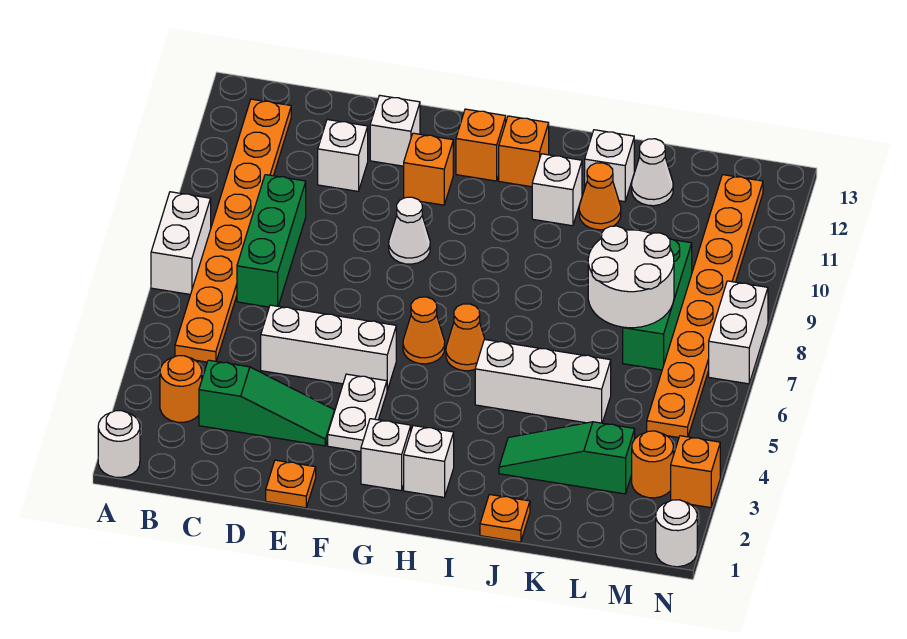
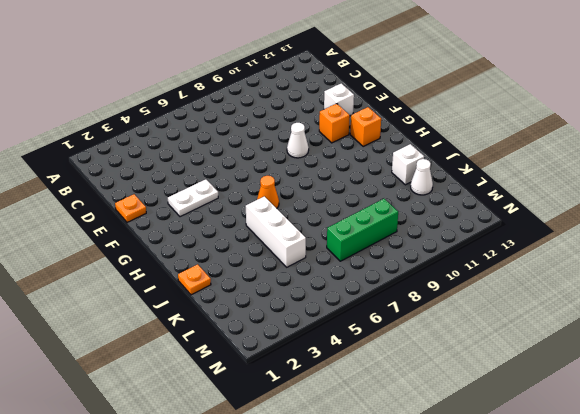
none -> white 1x1 round brick [98,411,140,477]
none -> white 1x2 brick [151,192,211,294]
none -> orange 1x1 round brick [160,356,202,422]
none -> orange 1x8 plate [175,99,291,362]

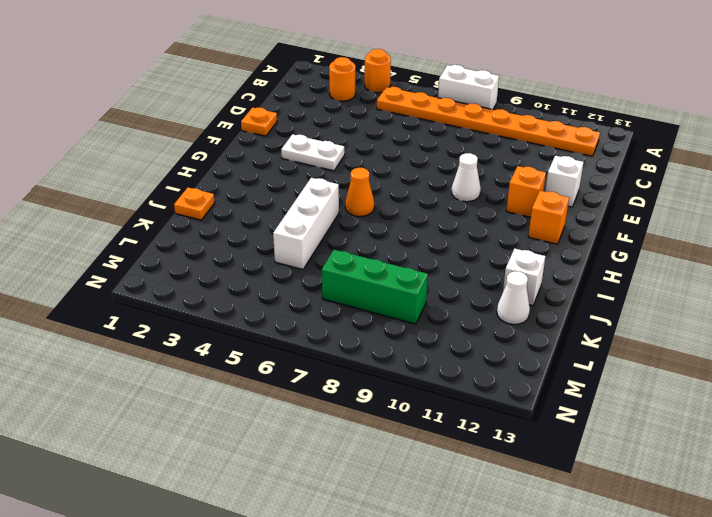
orange 1x1 round brick [365,49,391,93] -> orange 1x1 round brick moved to [632,431,673,498]
none -> white 1x1 round brick [98,411,140,477]
none -> green 1x3 slope [199,360,335,446]
none -> green 1x3 brick [237,175,306,307]
none -> white 1x3 brick [261,305,396,390]

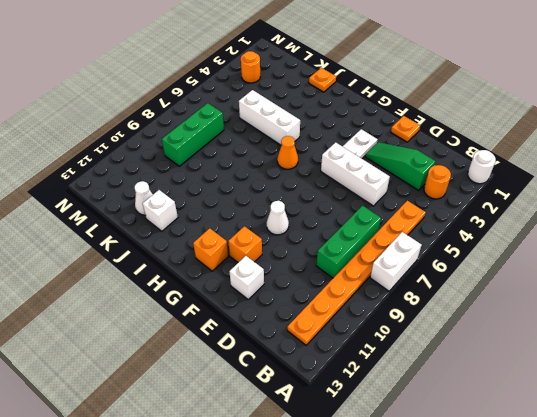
none -> white 1x1 brick [318,120,368,191]
none -> white 1x1 brick [361,419,411,491]
none -> orange 1x1 cone [403,297,445,364]
none -> white 1x1 brick [404,426,454,497]

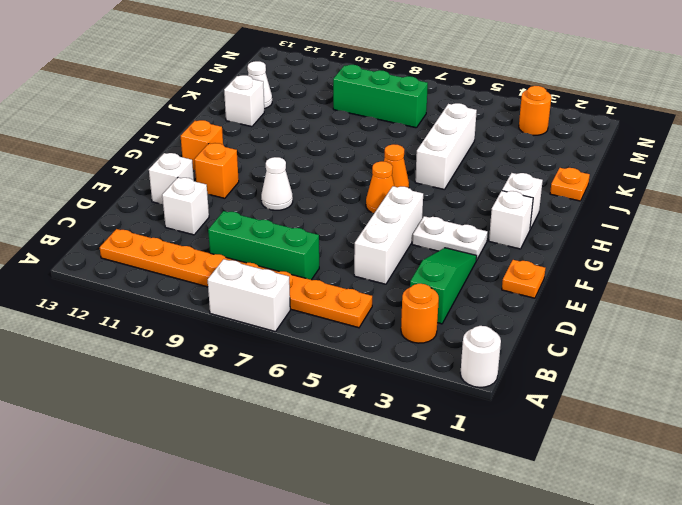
none -> orange 1x1 brick [499,116,549,187]
none -> white 1x1 brick [532,154,582,226]
none -> green 1x3 slope [499,422,635,494]
none -> orange 1x1 cone [579,163,621,230]

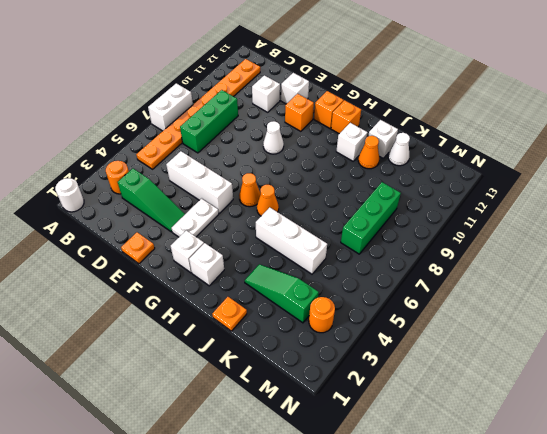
none -> orange 1x8 plate [647,175,763,438]
none -> white 1x1 round brick [656,500,697,567]
none -> orange 1x1 brick [671,436,720,508]
none -> white 1x2 brick [709,281,768,384]

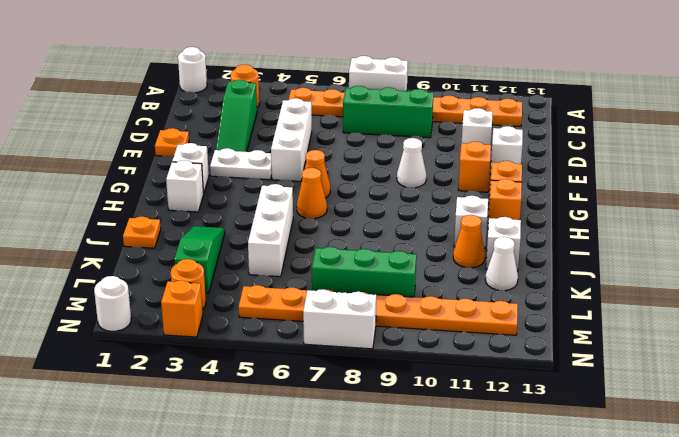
none -> white 2x2 round brick [588,226,674,328]

